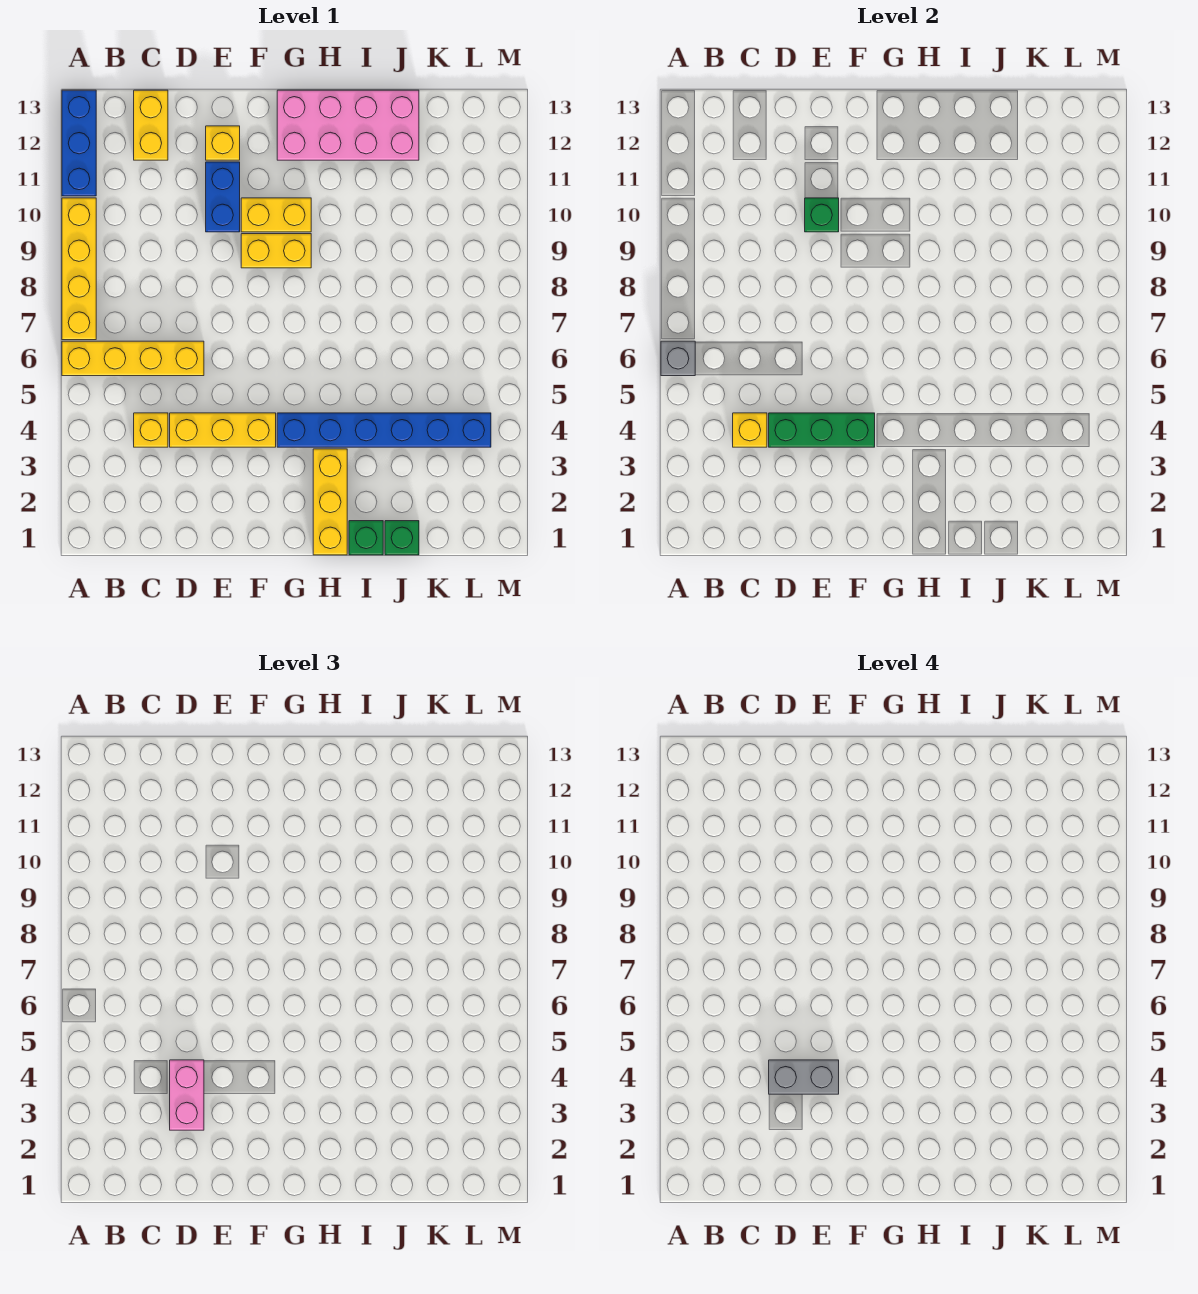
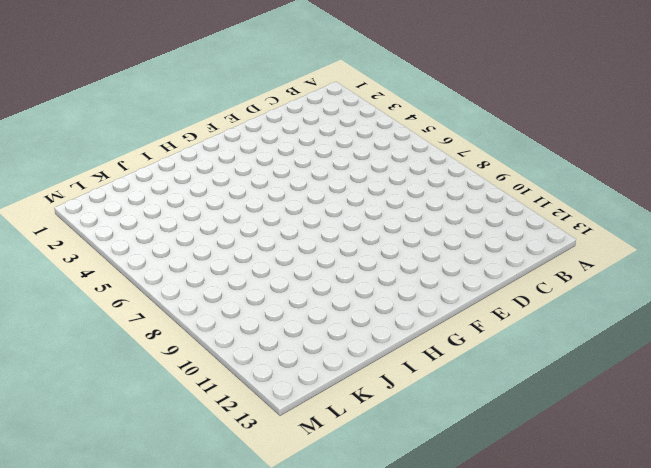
none -> yellow 1x4 brick [62,341,204,376]
none -> yellow 1x4 brick [62,198,96,340]
none -> blue 1x3 brick [62,90,96,196]

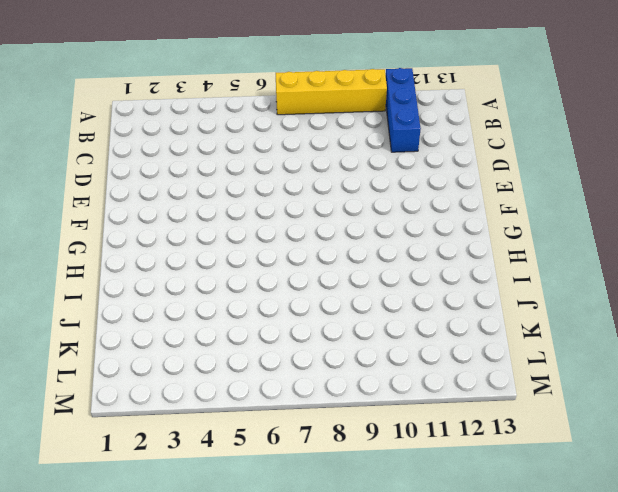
blue 1x3 brick [386,68,421,152] -> blue 1x3 brick turned to [62,90,96,196]
none -> yellow 1x4 brick [62,341,204,376]
none -> yellow 1x1 brick [134,413,168,447]
none -> yellow 1x2 brick [134,90,168,160]

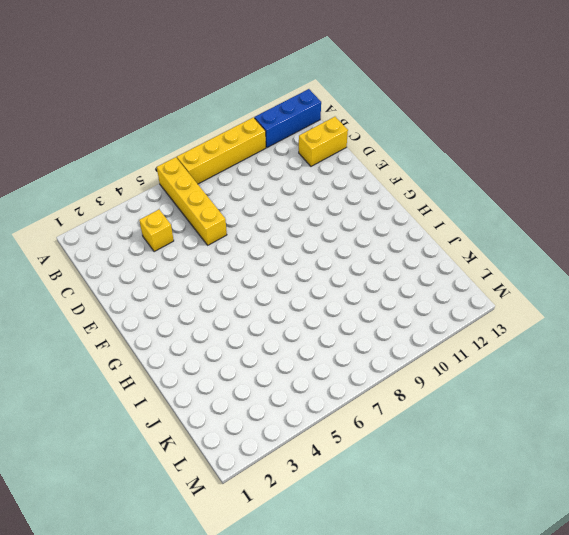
none -> yellow 1x3 brick [170,413,276,447]
none -> blue 1x2 brick [206,162,240,232]
none -> yellow 1x1 brick [206,126,240,160]

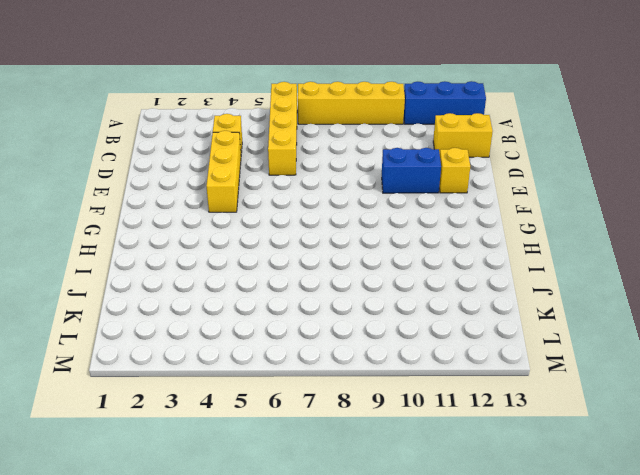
none -> yellow 1x2 brick [241,234,311,268]
none -> yellow 1x2 brick [241,198,311,232]
none -> blue 1x6 brick [277,413,491,447]

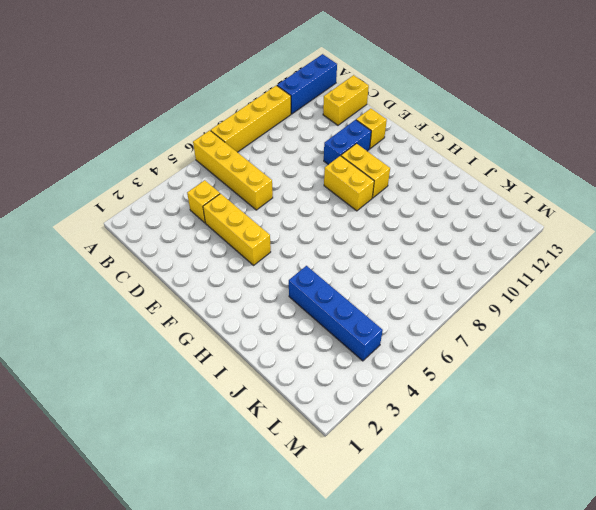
blue 1x4 brick [289,266,383,361] -> blue 1x6 brick [277,413,491,447]
none -> pink 2x4 brick [277,90,419,160]
none -> yellow 1x3 brick [313,449,347,555]
none -> green 1x1 brick [349,521,383,555]

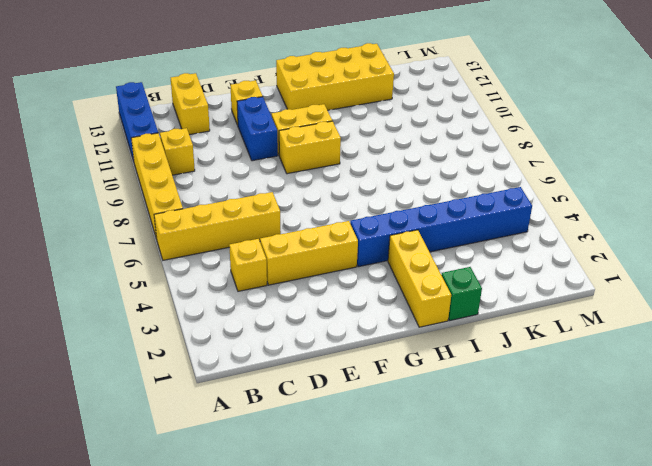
yellow 1x1 brick [160,128,195,175] -> yellow 1x1 brick moved to [733,413,767,447]
yellow 2x4 brick [276,43,394,110] -> pink 2x4 brick [277,90,419,160]
none -> green 1x1 brick [385,521,419,555]
none -> grey 1x1 brick [661,341,695,376]
none -> green 1x3 brick [769,413,875,447]

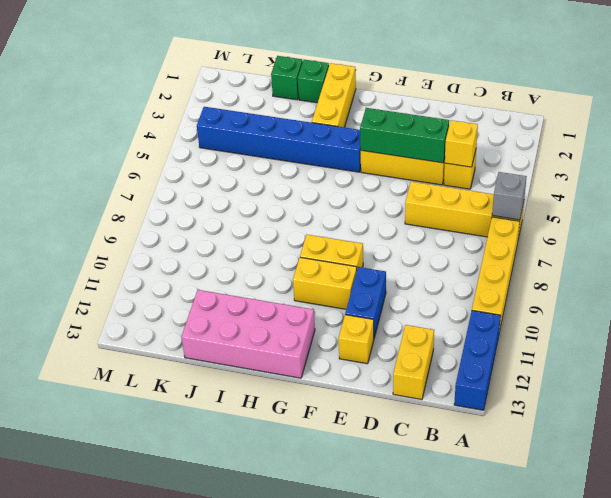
none -> green 1x1 brick [805,198,839,232]
none -> pink 1x2 brick [170,1060,204,1130]
none -> grey 1x2 brick [769,1060,839,1094]

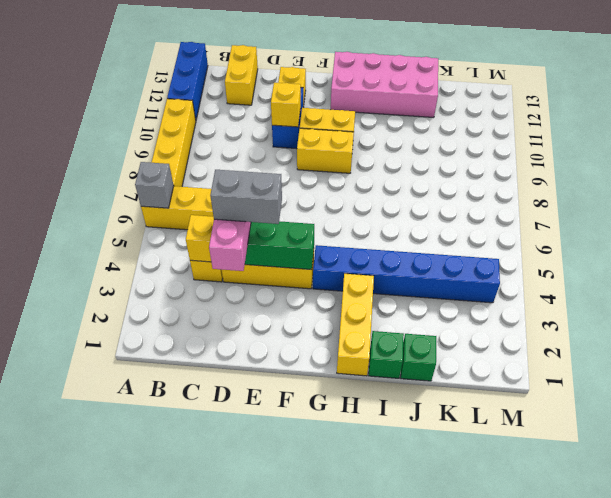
yellow 1x1 brick [271,83,301,127] -> green 1x1 brick [805,198,839,232]

